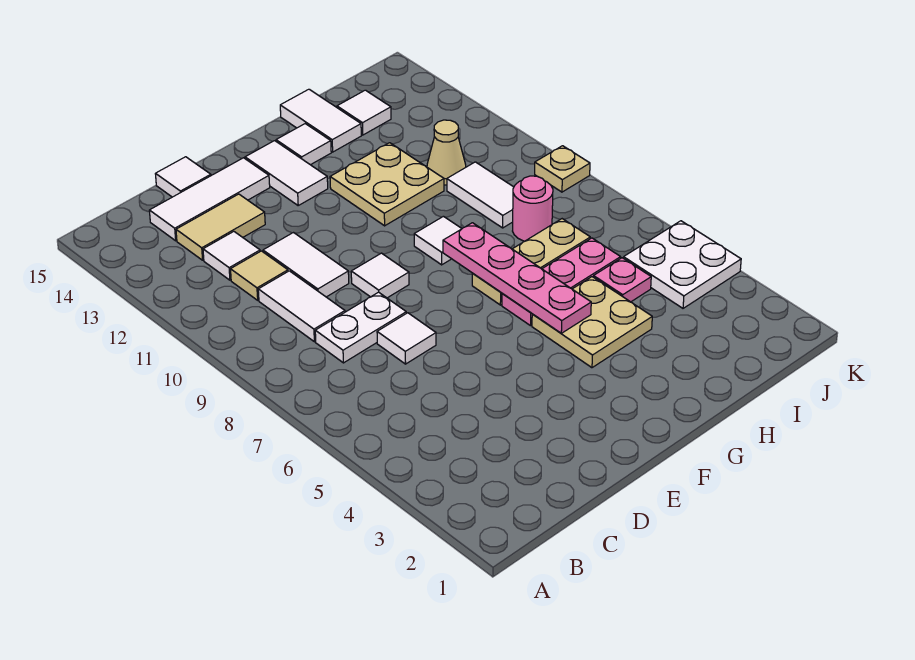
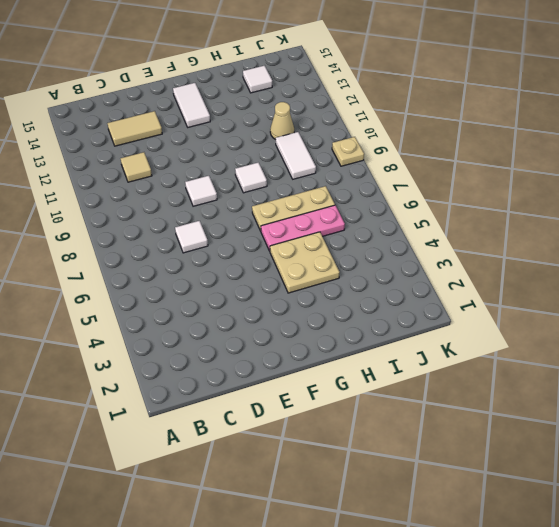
none -> white 1x2 plate [315,292,406,363]
none -> white 1x2 tile [258,271,345,342]
none -> white 1x1 tile [203,232,260,280]

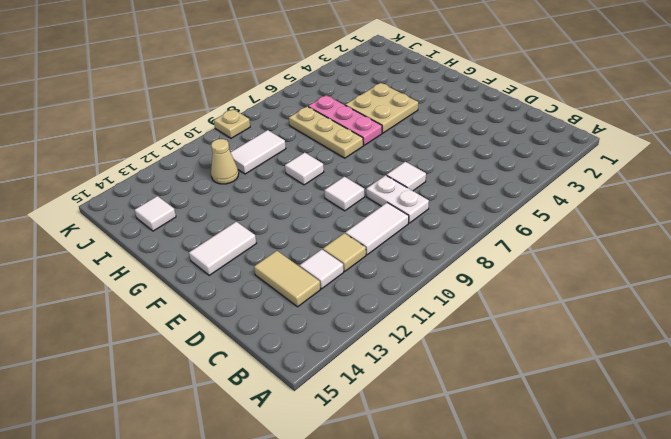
none -> white 1x3 tile [149,158,270,241]
none -> white 1x2 tile [263,233,349,297]
none -> white 1x1 tile [156,157,211,197]

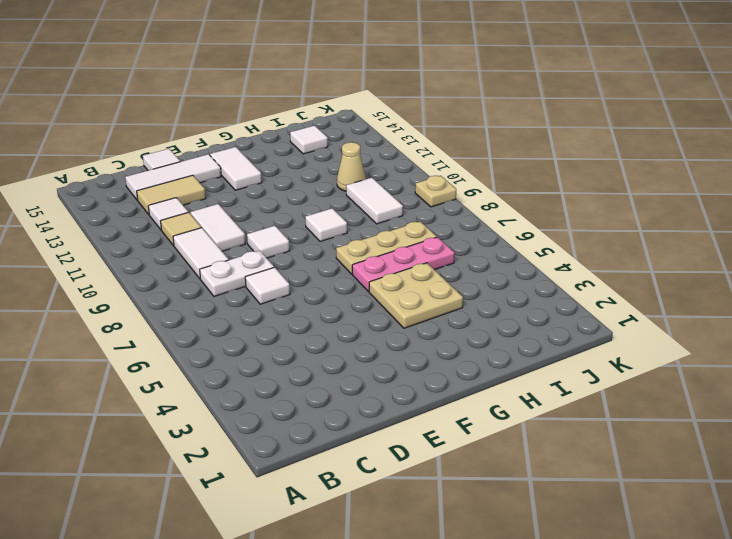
none -> tan 2x2 plate [330,143,444,226]
none -> white 1x1 tile [276,124,331,165]
none -> white 1x2 tile [280,89,361,152]

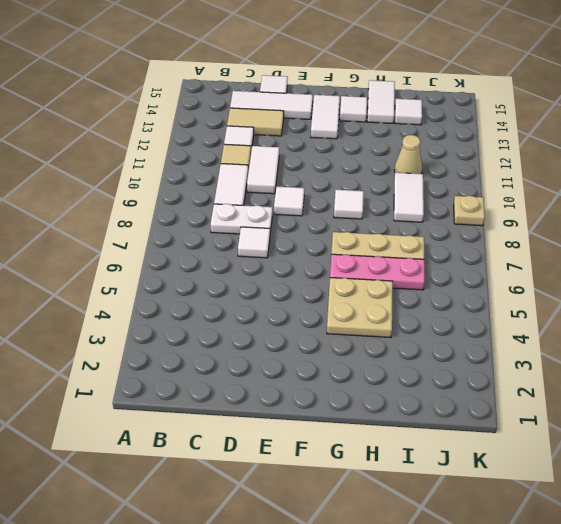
none -> tan 2x2 plate [330,143,444,226]
none -> pink 1x1 plate [594,258,651,302]
none -> pink 1x1 round brick [513,176,553,241]

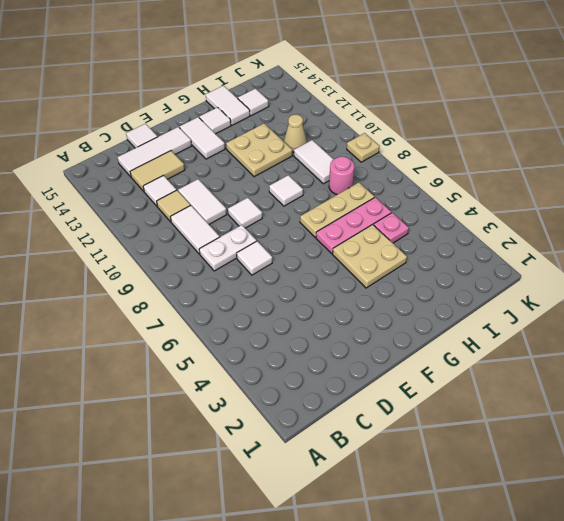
none -> white 2x2 plate [624,221,741,308]
none -> pink 1x4 plate [443,223,591,333]

